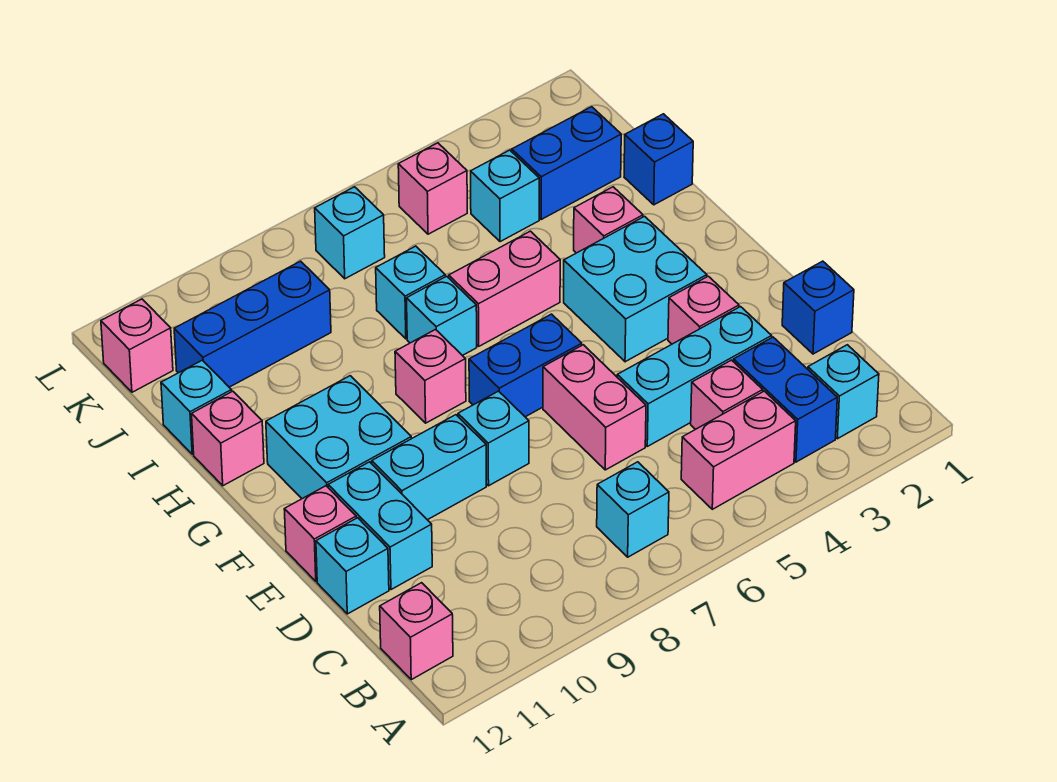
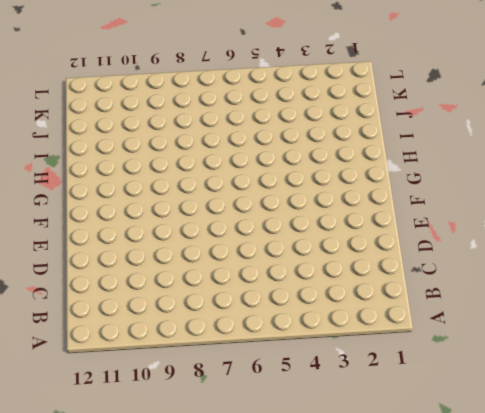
none -> cyan 1x1 brick [808,345,879,439]
none -> blue 1x2 brick [734,337,837,462]
none -> pink 1x2 brick [681,391,796,509]
none -> cyan 1x1 brick [597,462,669,557]

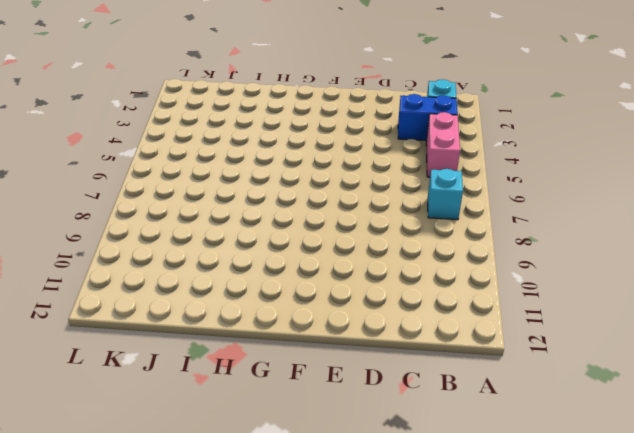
none -> pink 1x1 brick [380,583,453,680]
none -> pink 1x1 brick [691,360,763,429]
none -> blue 1x1 brick [782,261,854,354]
none -> cyan 1x3 brick [617,307,772,446]

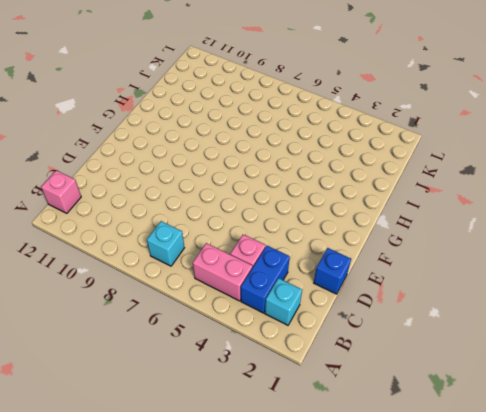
none -> cyan 1x3 brick [617,307,772,446]
none -> pink 1x2 brick [543,345,646,470]
none -> cyan 1x2 brick [328,462,432,590]
none -> cyan 1x1 brick [316,518,389,614]

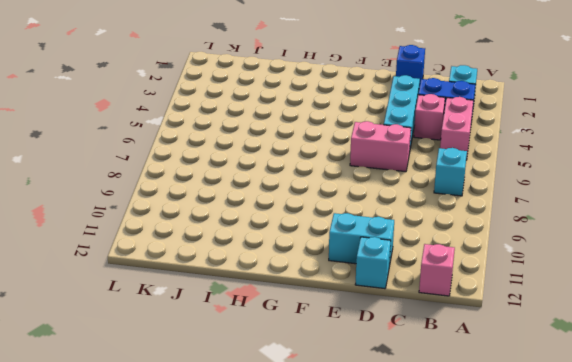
none -> pink 1x1 brick [668,276,739,344]
none -> cyan 1x1 brick [458,391,529,486]
none -> cyan 1x2 brick [372,415,486,520]
none -> pink 1x1 brick [284,486,356,581]

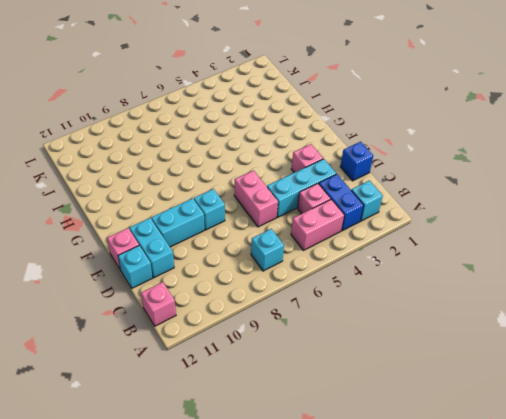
none -> cyan 2x2 brick [564,216,707,362]
none -> blue 1x2 brick [469,314,582,417]
none -> cyan 2x2 brick [266,376,411,499]
none -> pink 1x1 brick [395,330,466,423]

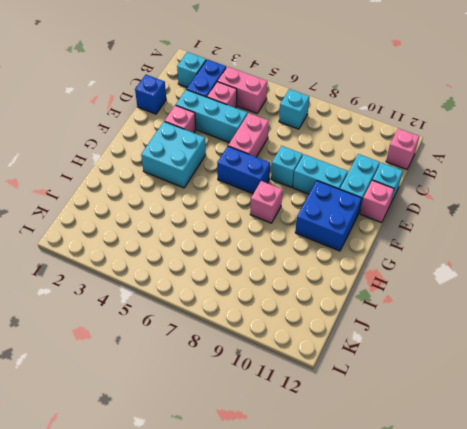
blue 2x2 brick [295,181,362,251] -> cyan 2x2 brick [266,376,411,499]
none -> pink 1x1 brick [574,187,643,253]
none -> pink 1x2 brick [449,231,560,346]
none -> cyan 1x1 brick [407,276,477,356]
none -> pink 1x1 brick [192,391,264,486]

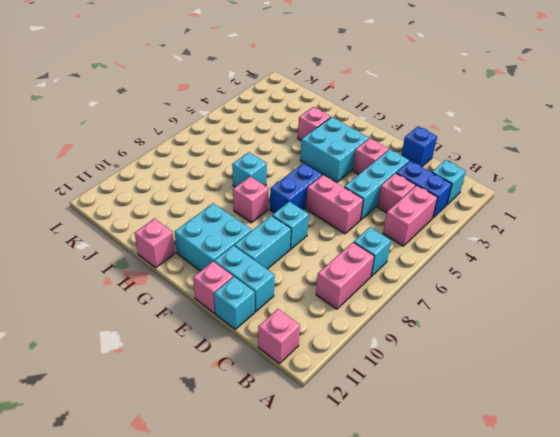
pink 1x2 brick [316,242,374,309] -> pink 1x2 brick moved to [449,231,560,346]
none -> blue 1x1 brick [624,114,693,205]
none -> cyan 1x1 brick [376,246,445,339]
none -> cyan 1x1 brick [161,360,232,454]
none -> blue 1x2 brick [512,107,621,219]

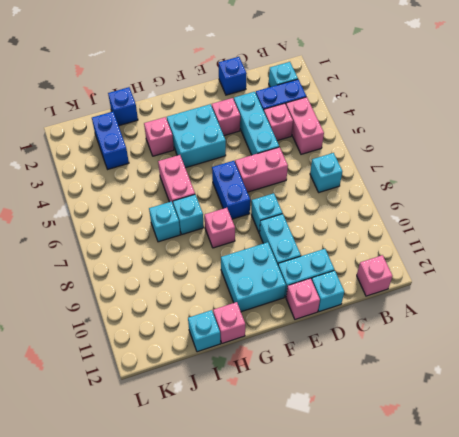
none -> cyan 1x1 brick [471,150,539,242]
none -> blue 1x3 brick [174,261,331,387]
none -> pink 1x1 brick [398,143,467,234]
none -> cyan 1x1 brick [315,187,385,279]

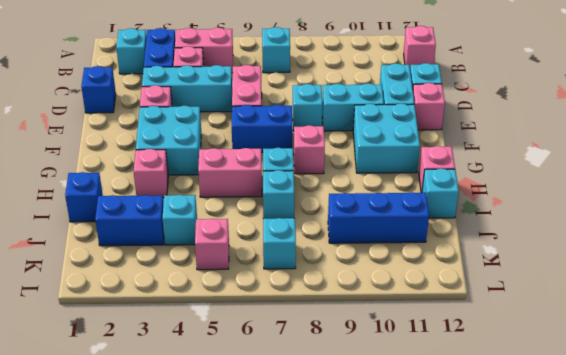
none -> pink 1x1 brick [101,299,173,392]

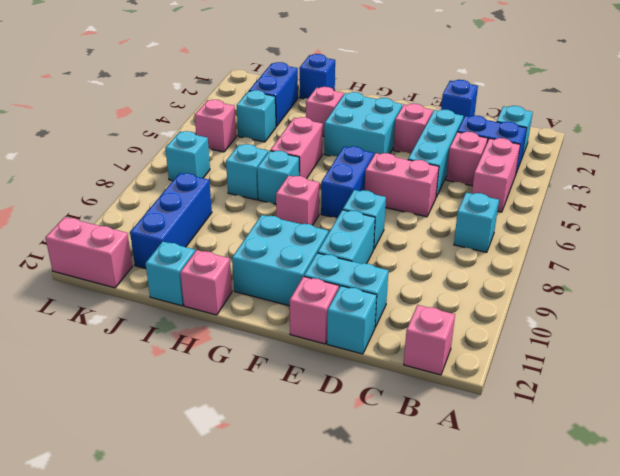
pink 1x2 brick [46,217,132,288] -> pink 1x1 brick [101,299,173,392]

